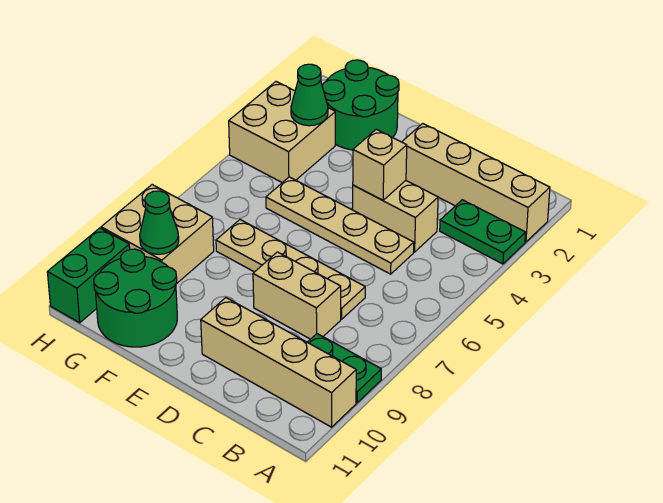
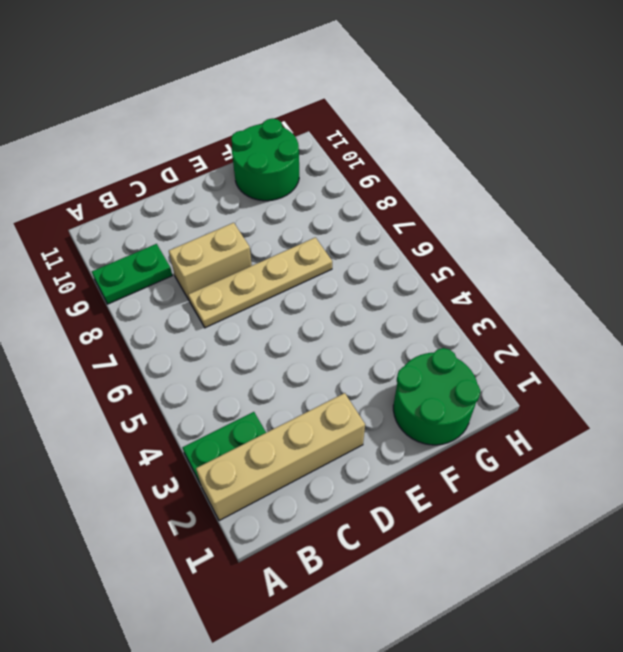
none -> tan 1x4 brick [201,298,356,427]
none -> tan 1x2 brick [353,181,438,252]
none -> tan 1x4 plate [266,177,414,274]

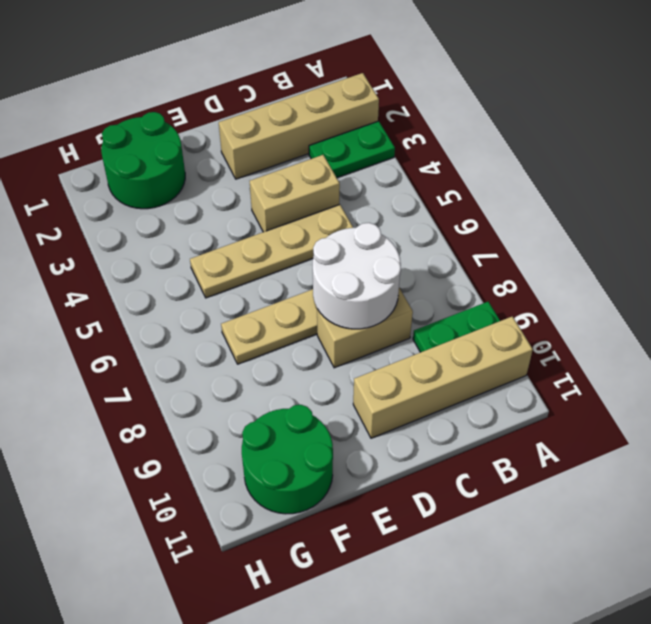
white 2x2 round brick [313,223,401,329] -> none
none -> tan 2x2 brick [229,82,335,183]
none -> tan 2x2 brick [101,185,214,284]
none -> green 1x2 brick [47,228,130,323]

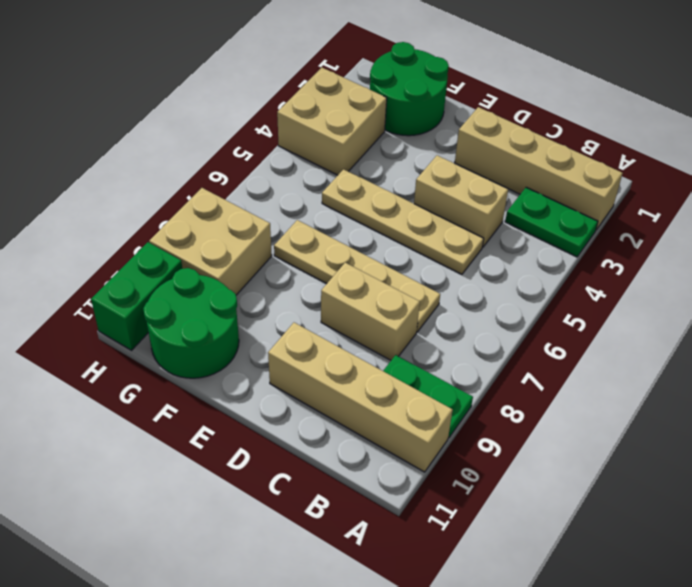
none -> tan 1x1 brick [353,129,407,200]
none -> green 1x1 cone [291,64,328,126]
none -> green 1x1 cone [140,191,179,254]

